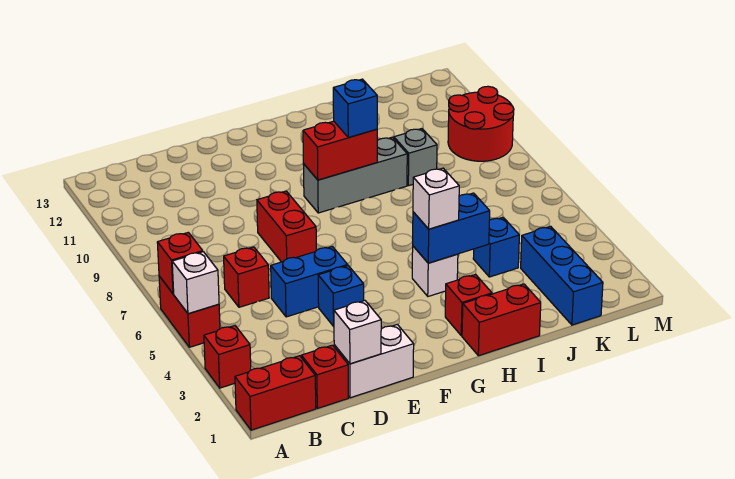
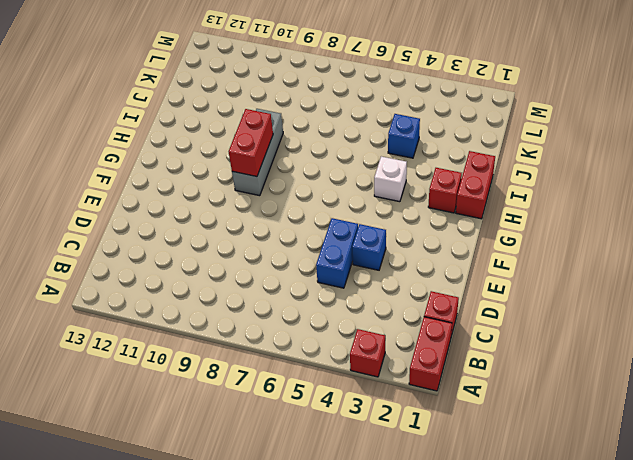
none -> red 1x2 brick [159,276,220,347]
none -> red 1x1 brick [224,247,269,307]
none -> white 1x2 brick [334,324,414,398]

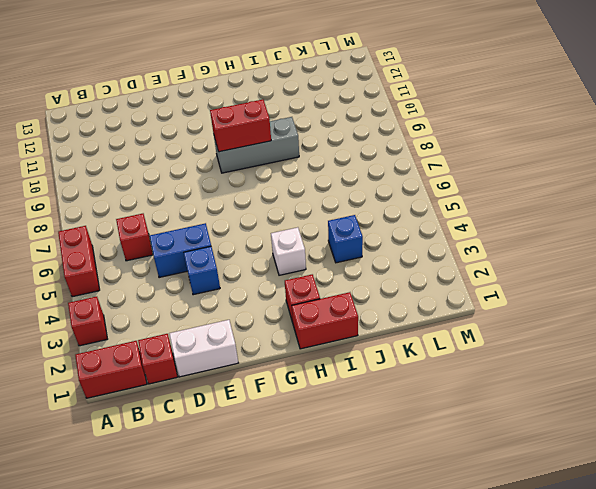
none -> red 1x2 brick [257,191,316,262]
none -> grey 1x1 brick [394,129,437,186]
none -> blue 1x3 brick [521,226,603,325]

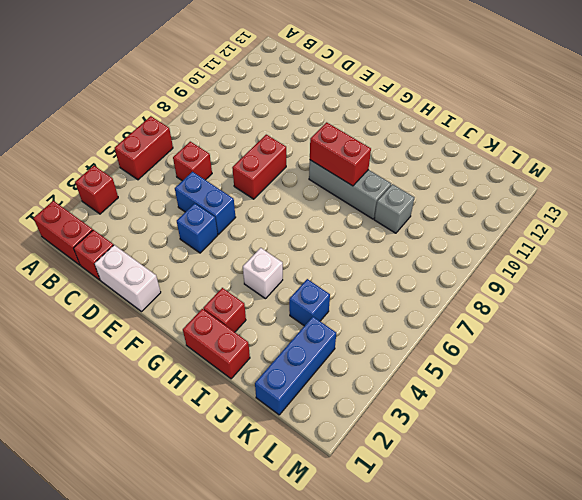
none -> red 2x2 round brick [448,86,514,161]
none -> white 1x1 brick [172,252,219,314]
none -> red 1x1 brick [157,232,203,294]

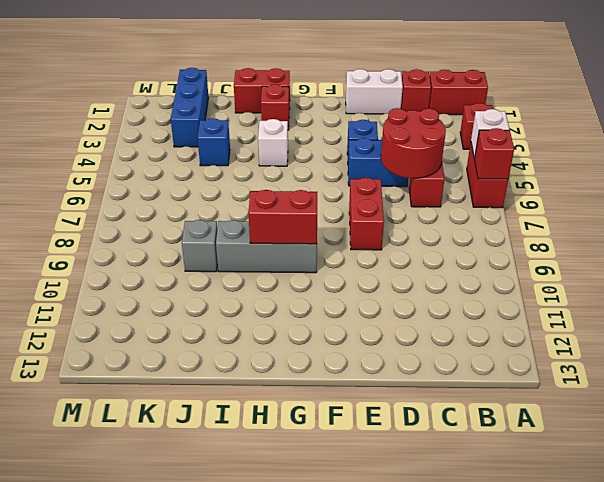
red 2x2 round brick [381,108,446,179] -> red 2x2 round brick moved to [448,86,514,161]
none -> white 1x1 brick [334,301,381,364]
none -> blue 1x2 brick [413,193,490,263]
none -> white 1x1 brick [413,168,459,229]

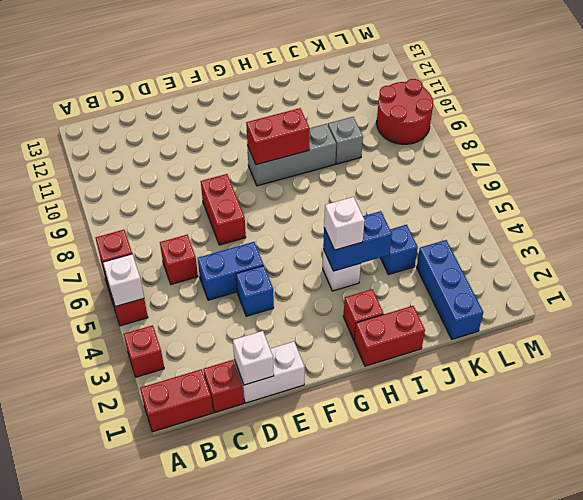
none -> blue 1x1 brick [333,79,377,138]

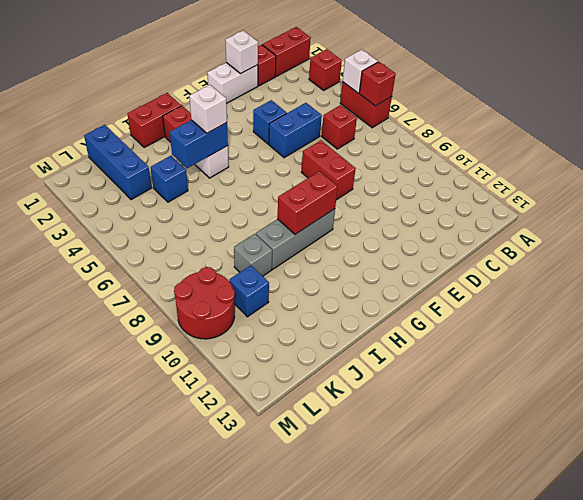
blue 1x1 brick [229,265,269,317] -> blue 1x1 brick moved to [333,79,377,138]

